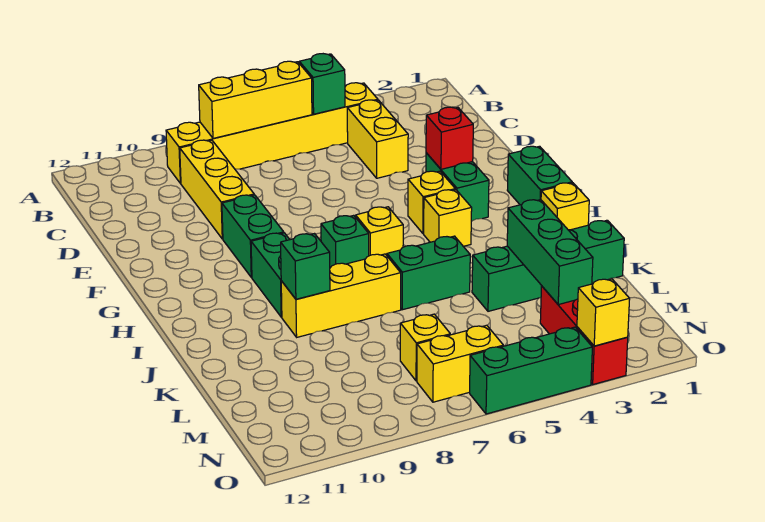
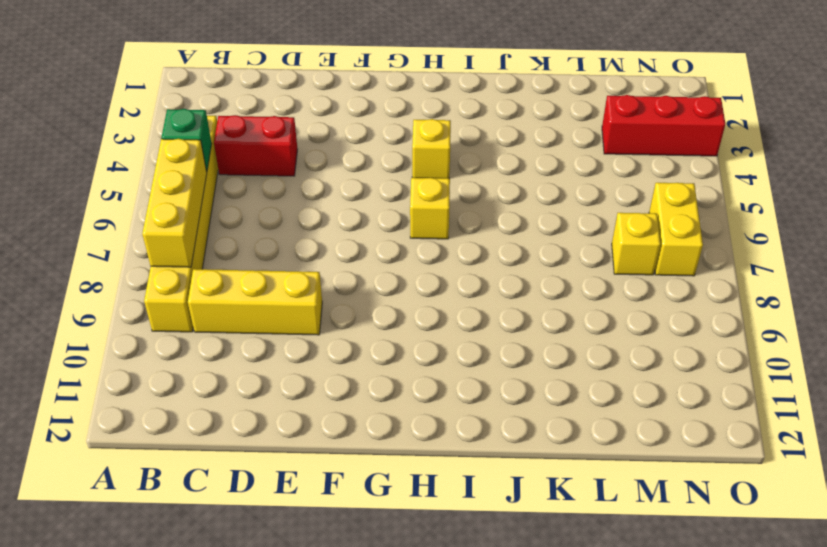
red 1x2 brick [214,115,298,176] -> yellow 1x2 brick [347,100,408,178]
none -> green 1x2 brick [426,153,489,221]
none -> green 1x2 brick [222,195,284,277]
none -> green 1x2 brick [507,146,572,205]

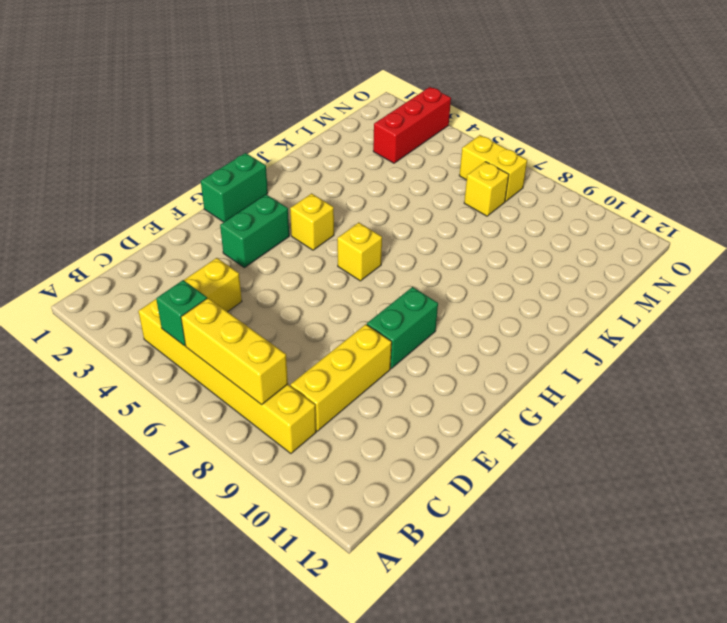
none -> yellow 1x1 brick [408,171,455,234]
none -> green 1x1 brick [321,215,369,268]
none -> green 1x2 brick [251,233,290,317]

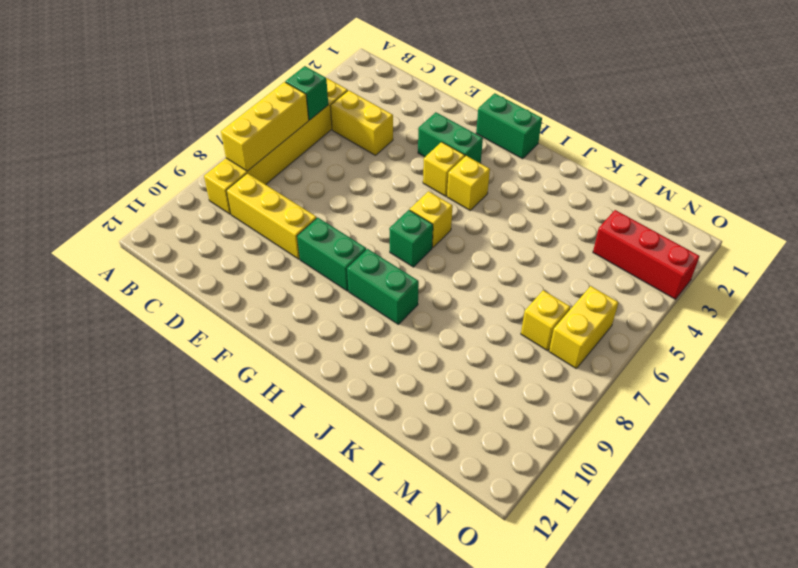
none -> yellow 1x1 brick [541,183,589,230]
none -> green 1x2 brick [387,236,470,310]
none -> yellow 1x3 brick [281,254,401,337]

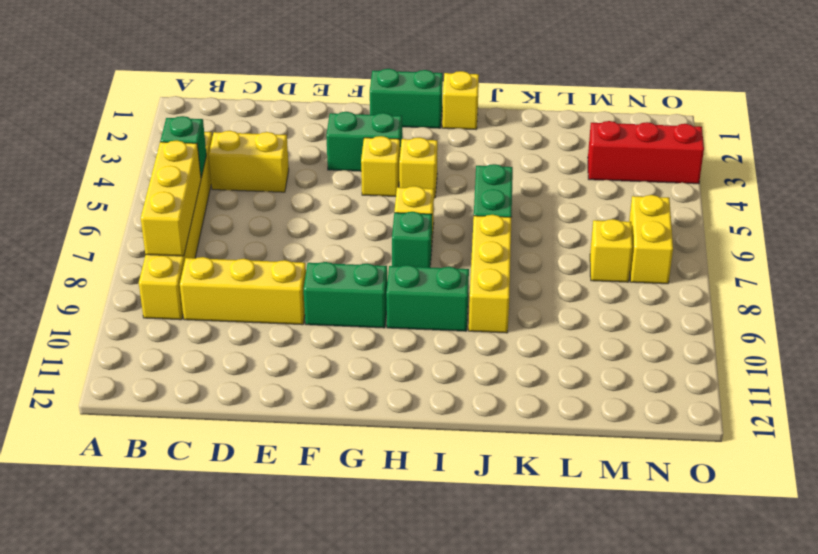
none -> green 1x4 brick [472,220,624,311]
none -> green 1x3 brick [470,327,592,414]
none -> red 1x1 brick [426,107,473,169]

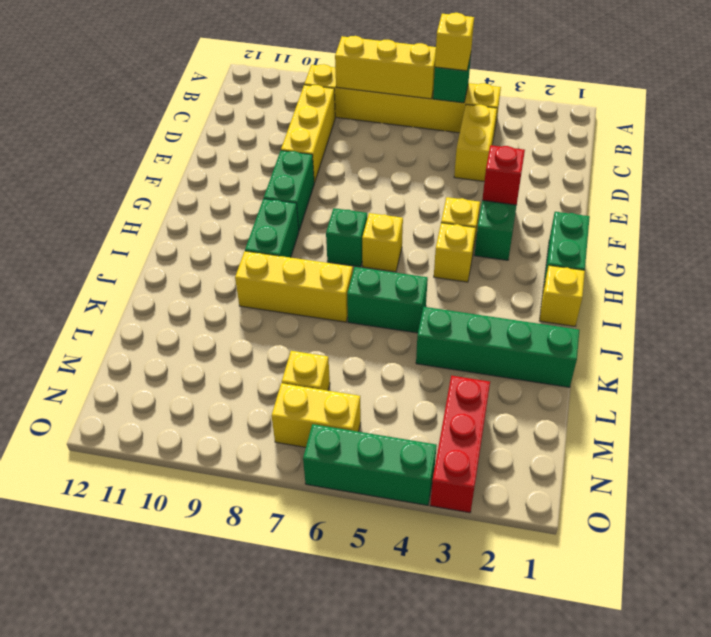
yellow 1x1 brick [435,13,474,71] -> yellow 1x1 brick moved to [577,279,630,346]
none -> green 1x1 brick [281,234,330,299]
none -> green 1x3 brick [507,200,593,305]

